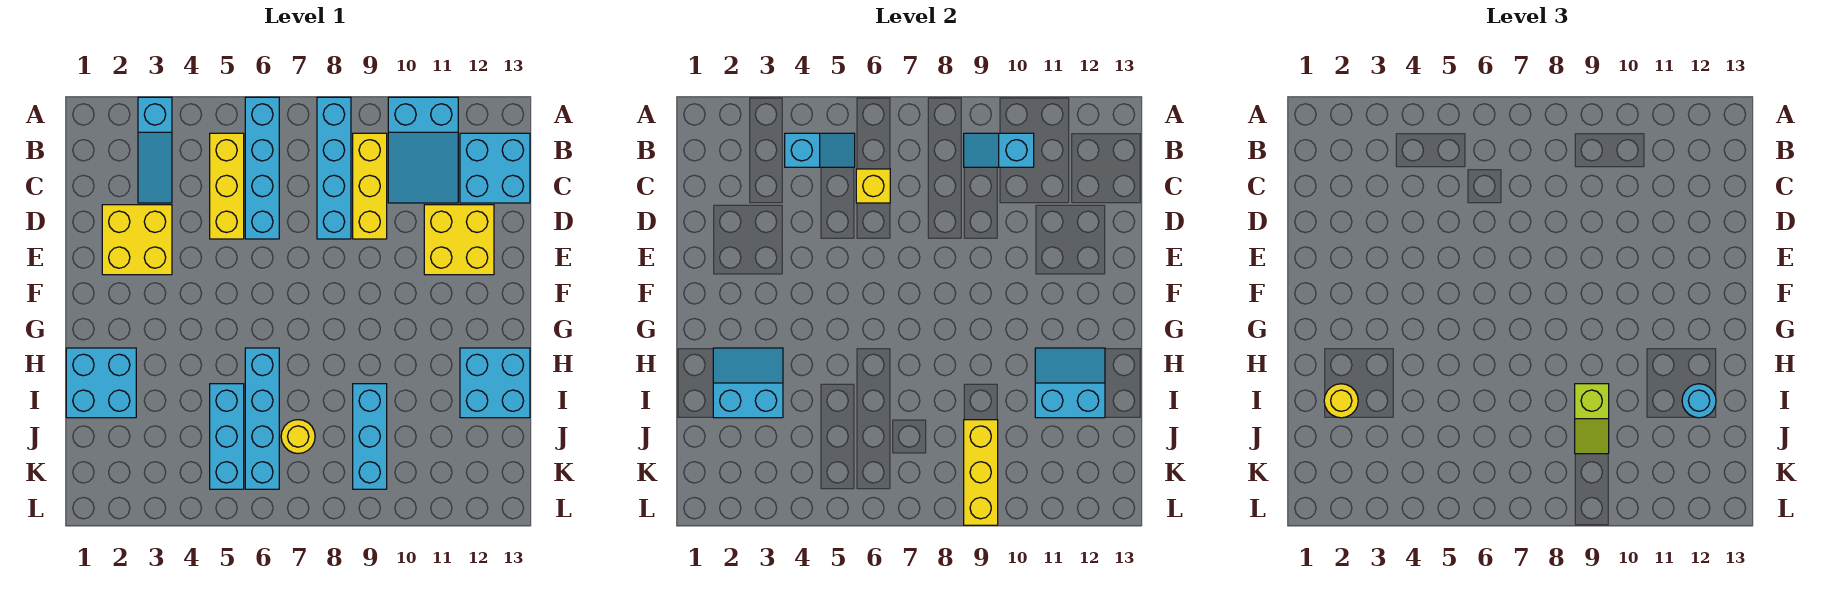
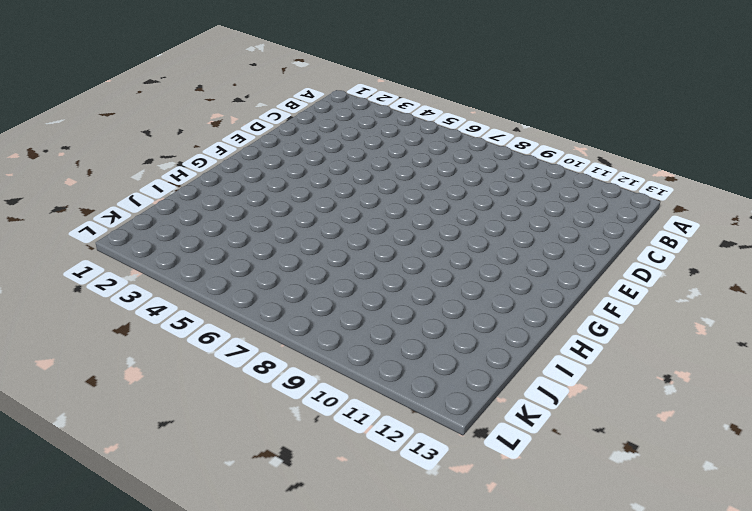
none -> cyan 1x3 slope [138,97,172,203]
none -> cyan 1x4 brick [245,97,279,239]
none -> cyan 1x4 brick [317,97,351,239]

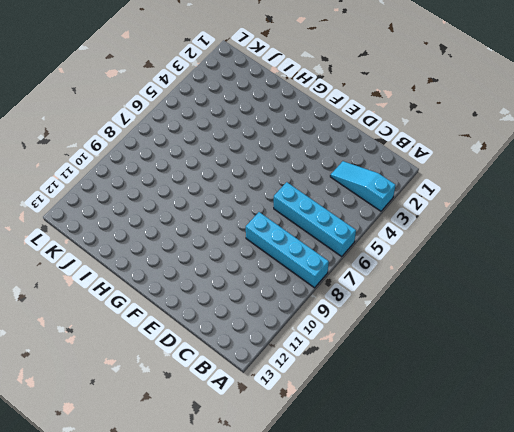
none -> cyan 2x3 slope [388,97,458,203]
none -> yellow 1x3 brick [210,133,244,239]
none -> yellow 1x3 brick [353,133,387,239]

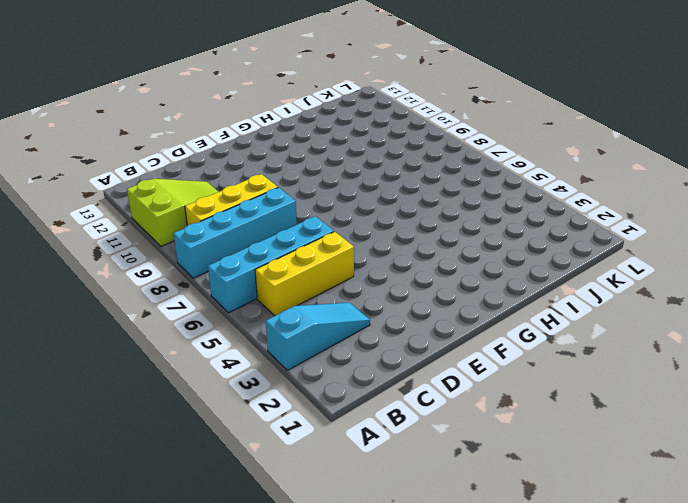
lime 2x3 slope [127,179,218,246] -> cyan 2x3 slope [388,97,458,203]
none -> cyan 2x2 brick [460,133,530,203]
none -> yellow 2x2 brick [102,205,172,275]
none -> yellow 2x2 brick [424,205,494,275]

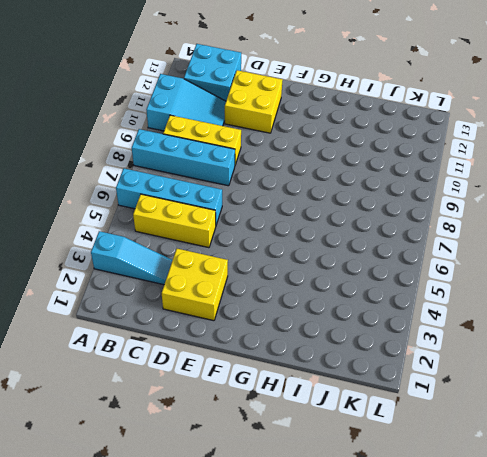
none -> cyan 2x2 brick [66,348,136,418]
none -> cyan 1x4 brick [245,348,279,489]
none -> cyan 2x2 brick [460,348,530,418]

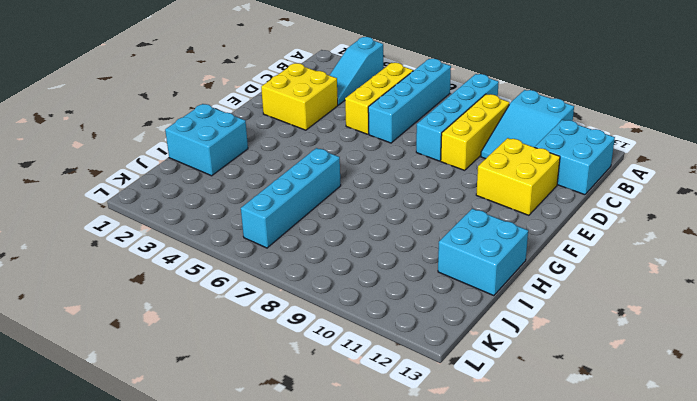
none -> cyan 1x3 brick [210,384,244,489]
none -> cyan 1x3 brick [353,384,387,489]
none -> yellow 1x1 round brick [281,420,315,454]

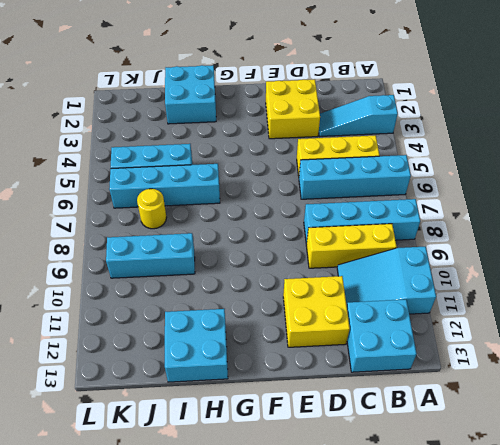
none -> cyan 1x2 slope [785,133,855,167]
none -> cyan 1x2 slope [964,133,1034,167]
none -> yellow 1x1 brick [856,169,890,203]

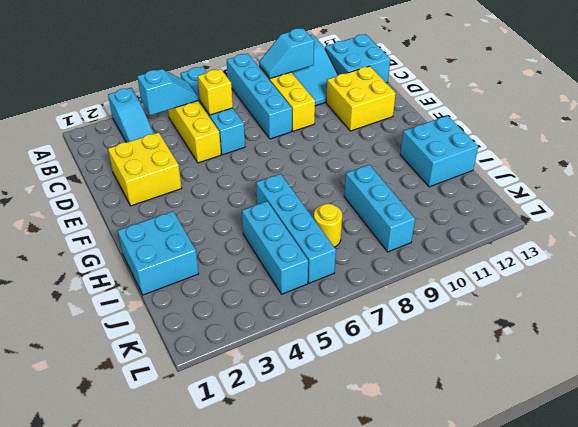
none -> cyan 2x2 slope [713,348,783,418]
none -> cyan 2x2 slope [1035,348,1105,418]
none -> yellow 1x3 brick [964,420,998,525]

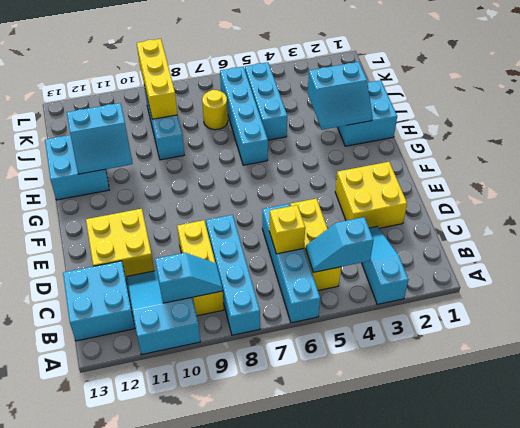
none -> yellow 1x1 round brick [1324,384,1358,418]
none -> lime 1x2 slope [1575,384,1609,454]
none -> cyan 1x1 round brick [1682,384,1716,418]

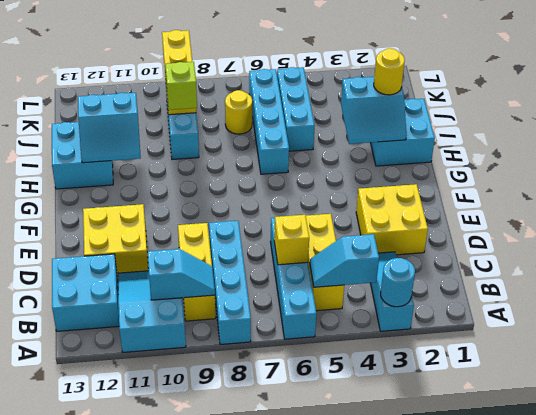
cyan 1x1 round brick [381,258,415,307] -> cyan 1x1 round brick moved to [1682,384,1716,418]

